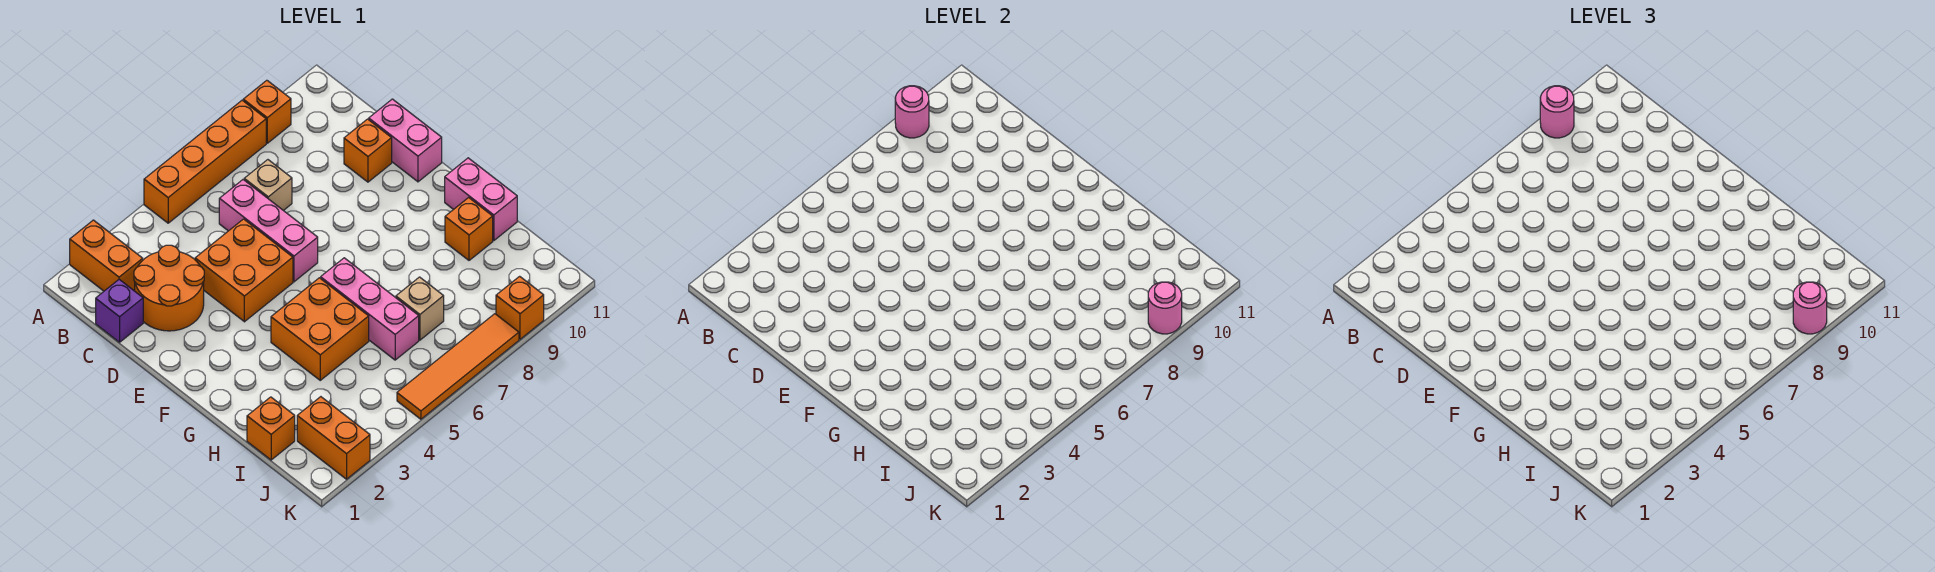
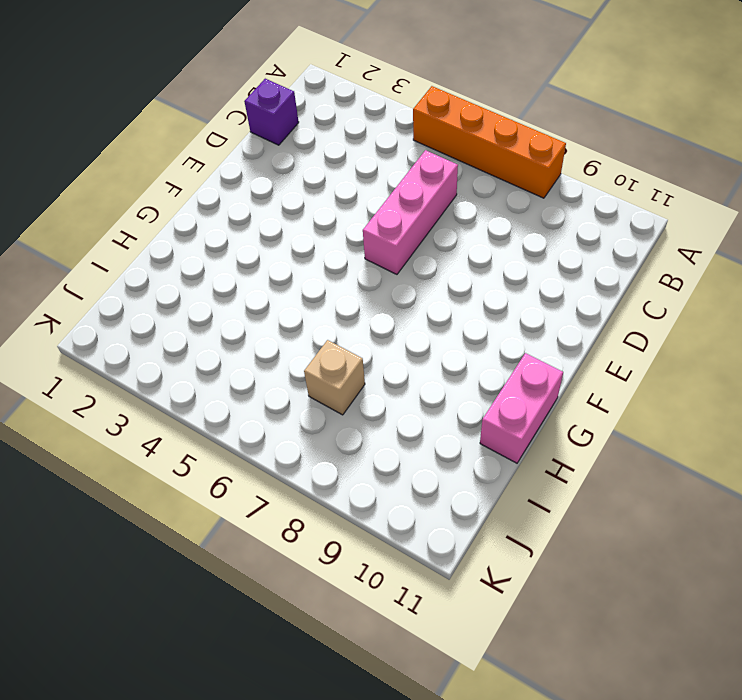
none -> orange 1x2 brick [70,220,143,291]
none -> orange 1x1 brick [243,80,291,143]
none -> orange 2x2 round brick [134,245,204,331]

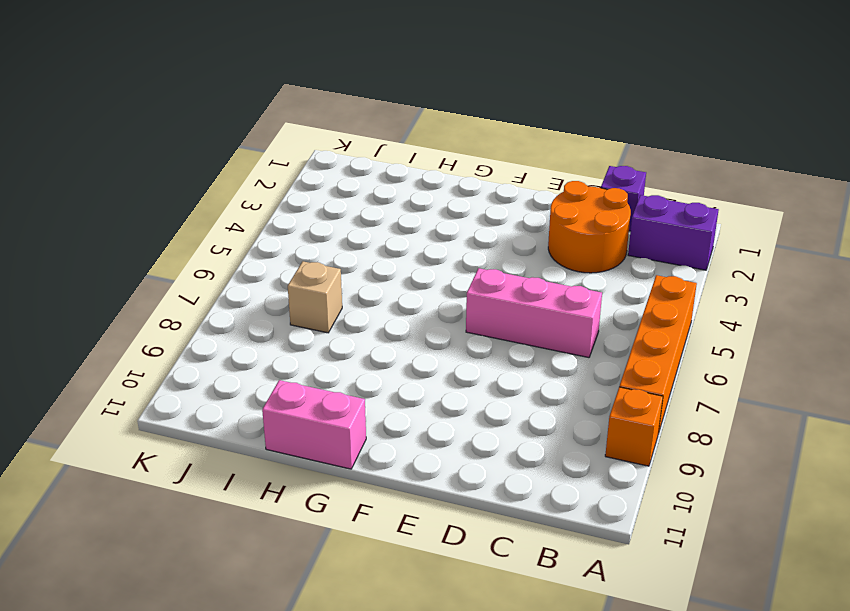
purple 1x2 brick [628,195,719,270] -> orange 1x2 brick [70,220,143,291]
none -> tan 1x1 brick [244,160,292,211]
none -> orange 2x2 brick [195,219,293,322]
none -> orange 1x1 brick [344,119,392,182]

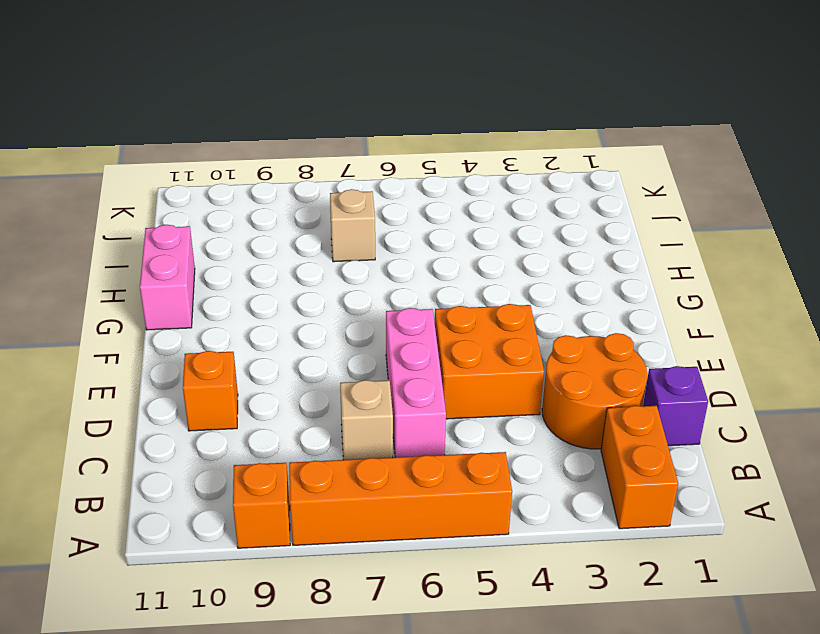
none -> pink 1x2 brick [369,99,442,182]
none -> orange 2x2 brick [271,278,369,380]
none -> pink 1x3 brick [321,258,419,360]

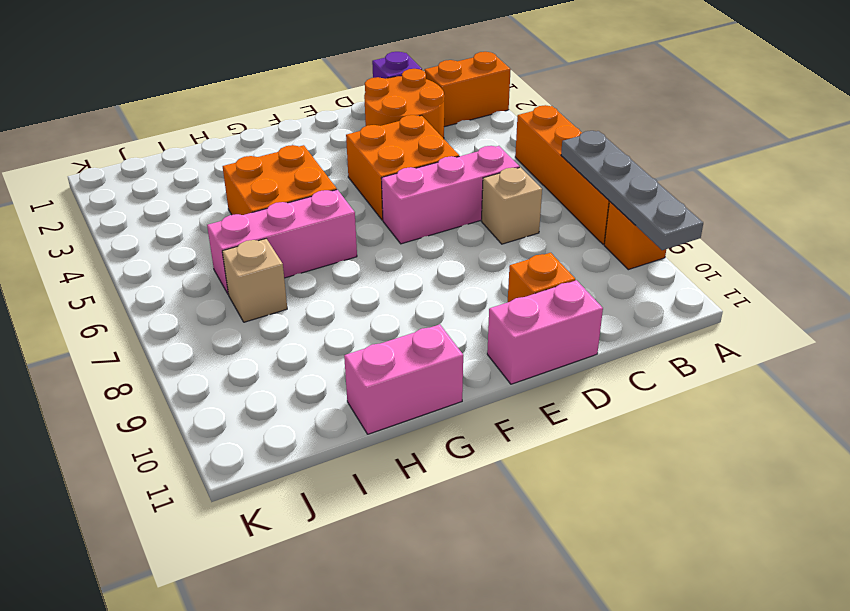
grey 1x4 plate [561,131,703,250] -> pink 1x1 round brick [895,86,929,138]
none -> orange 1x1 brick [445,198,493,260]
none -> orange 1x1 brick [247,397,295,460]
none -> orange 1x2 brick [297,397,370,479]

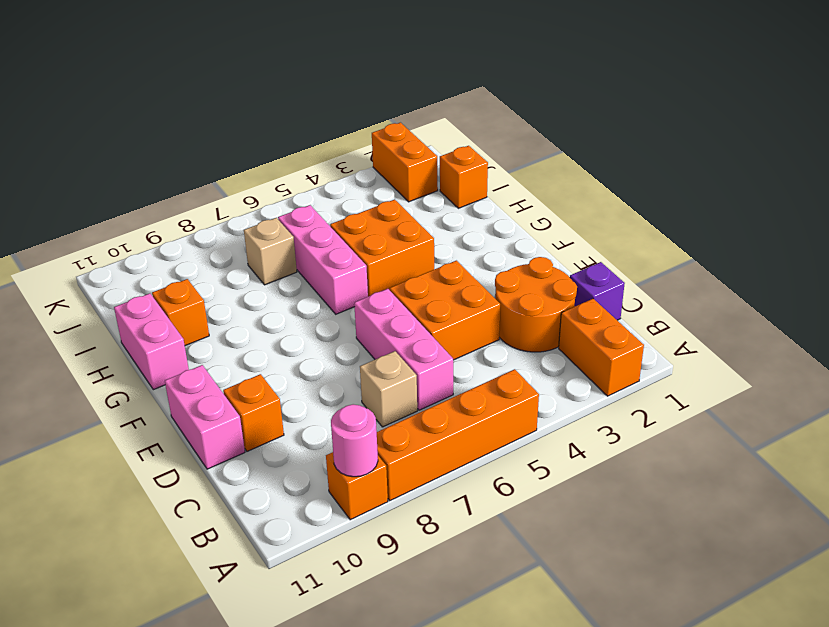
none -> orange 1x4 tile [397,314,519,419]
none -> orange 1x1 brick [496,276,544,339]
none -> pink 1x1 round brick [1148,282,1182,334]

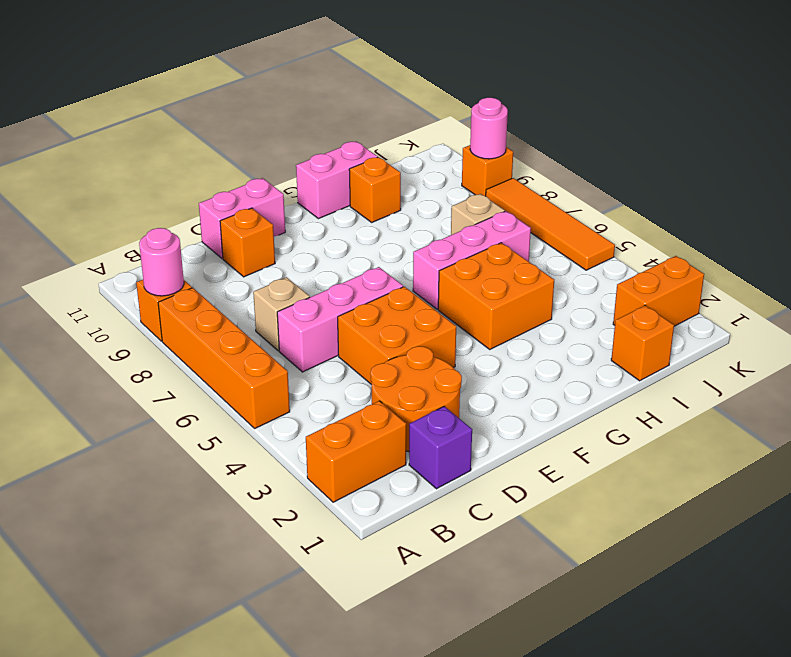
none -> pink 1x1 round brick [1540,86,1574,138]
none -> pink 1x1 round brick [1793,282,1827,334]

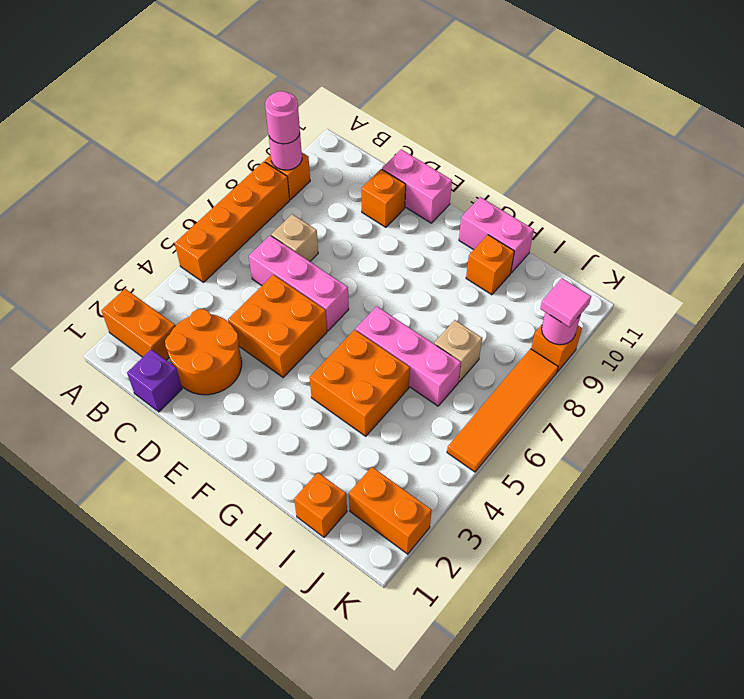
pink 1x1 tile [540,278,591,327] -> pink 1x1 round brick [1793,282,1827,334]

